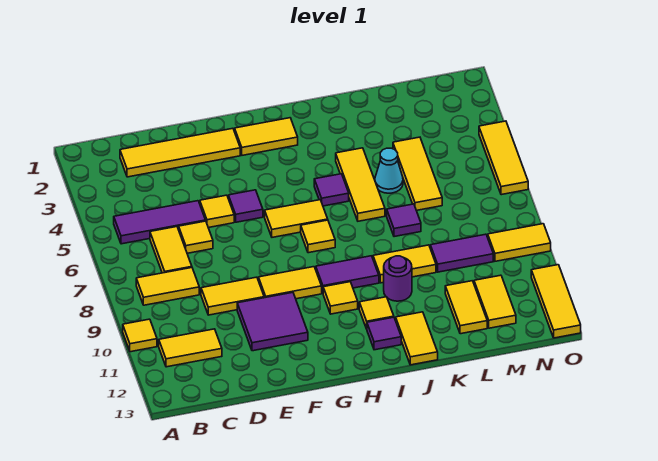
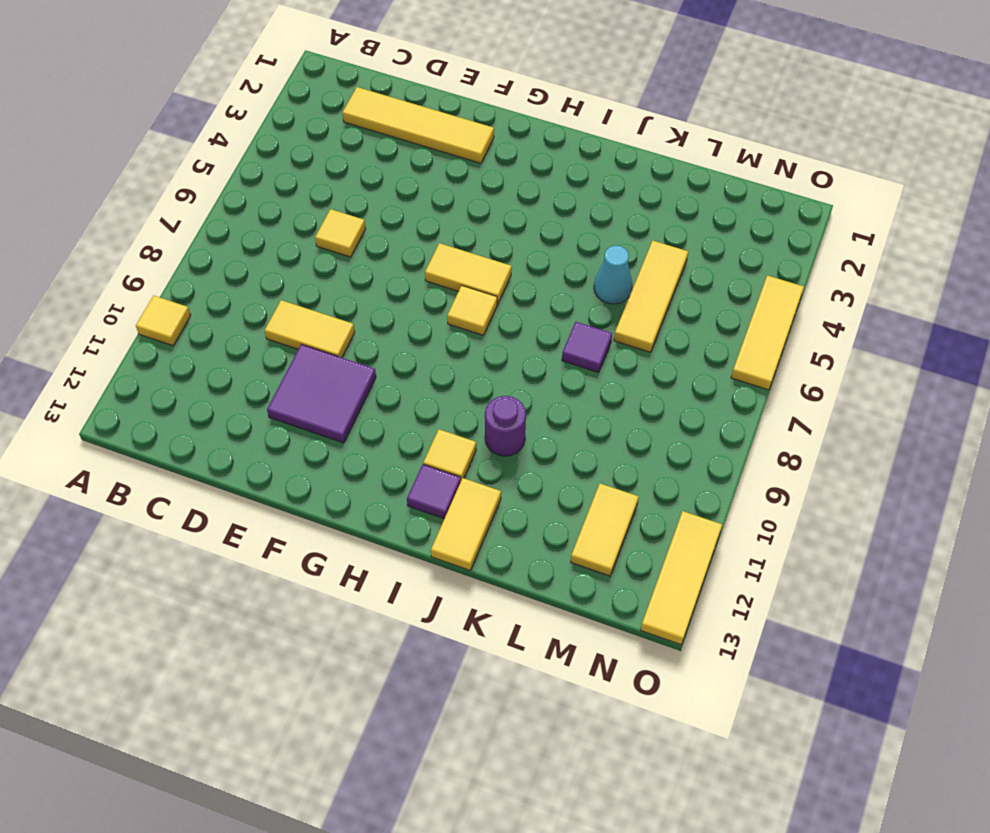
none -> purple 1x3 tile [114,201,206,244]
none -> yellow 1x2 tile [136,268,199,305]
none -> yellow 1x2 tile [159,329,222,367]
none -> yellow 1x2 tile [150,227,192,273]

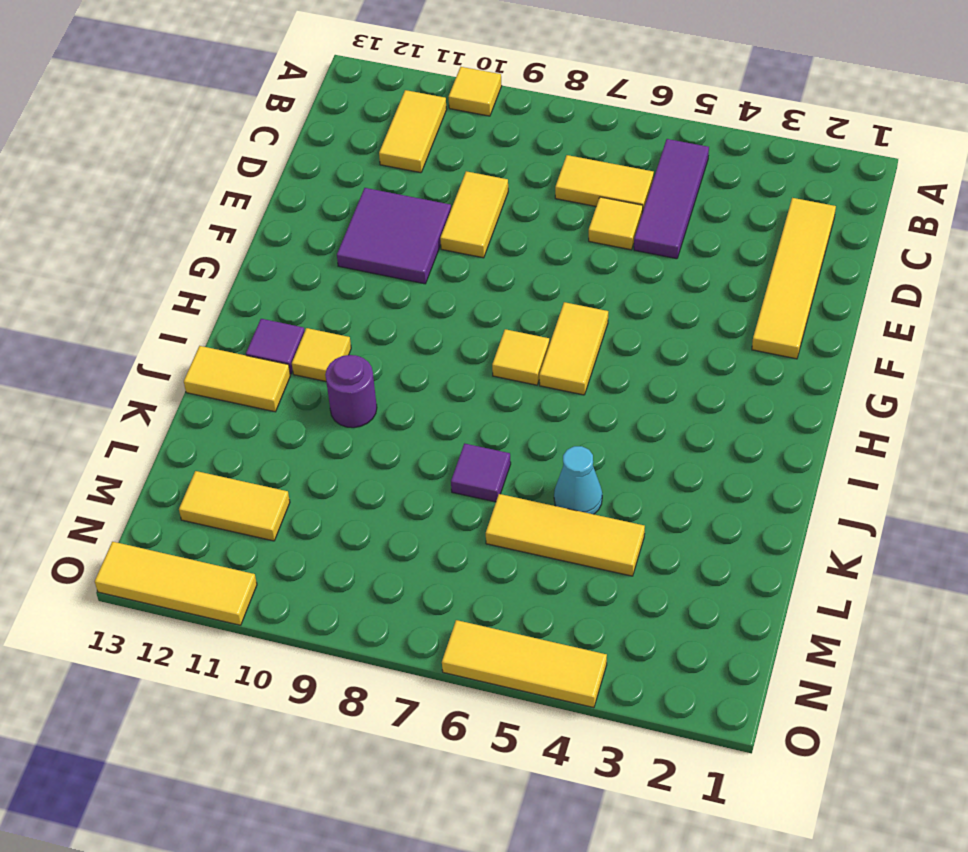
none -> yellow 1x2 tile [136,268,199,305]
none -> yellow 1x1 tile [200,195,234,228]
none -> purple 1x1 tile [228,190,263,222]
none -> yellow 1x2 tile [258,267,322,299]

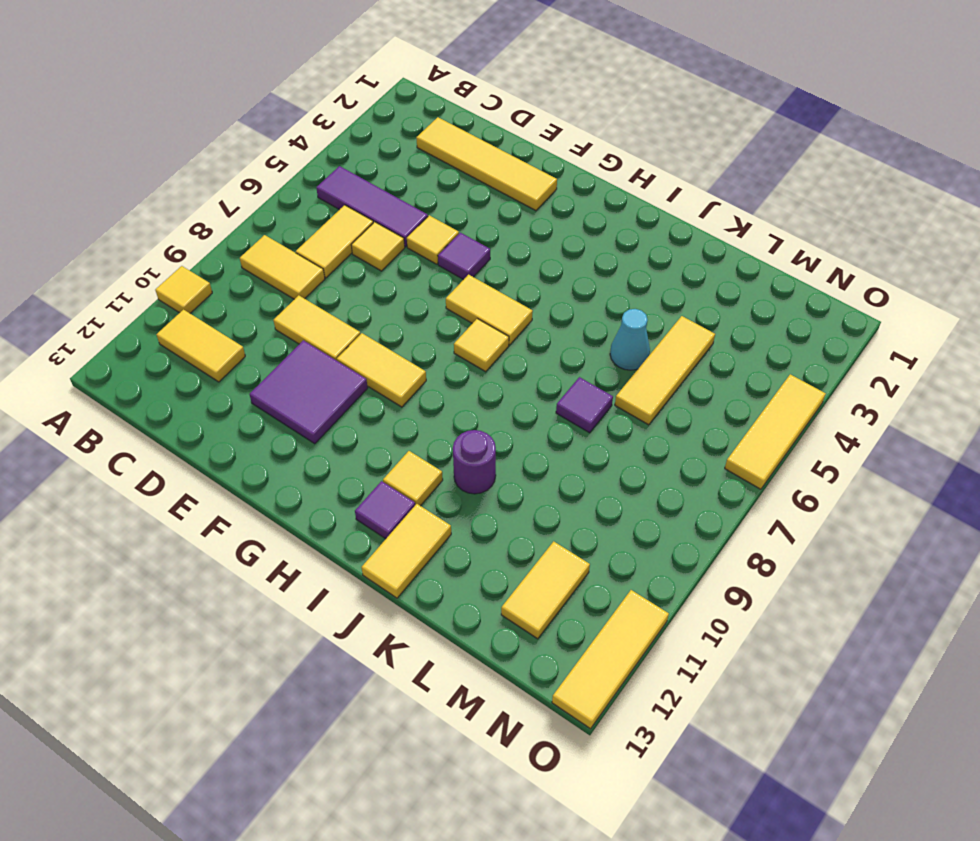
none -> yellow 1x2 tile [235,118,298,155]
none -> purple 1x2 tile [316,256,379,293]
none -> yellow 1x1 tile [323,282,358,314]
none -> purple 1x1 tile [314,174,349,206]

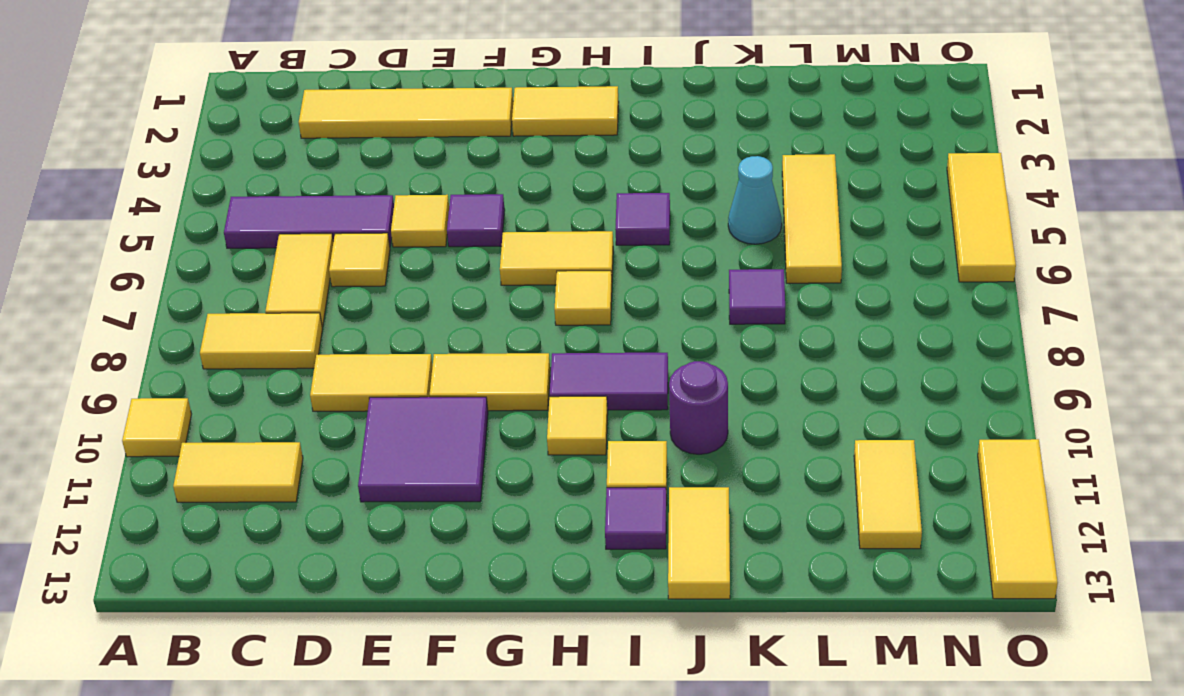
none -> yellow 1x3 tile [336,148,385,221]
none -> yellow 1x2 tile [373,245,436,283]
none -> purple 1x2 tile [430,234,493,272]
none -> yellow 1x2 tile [445,281,487,334]

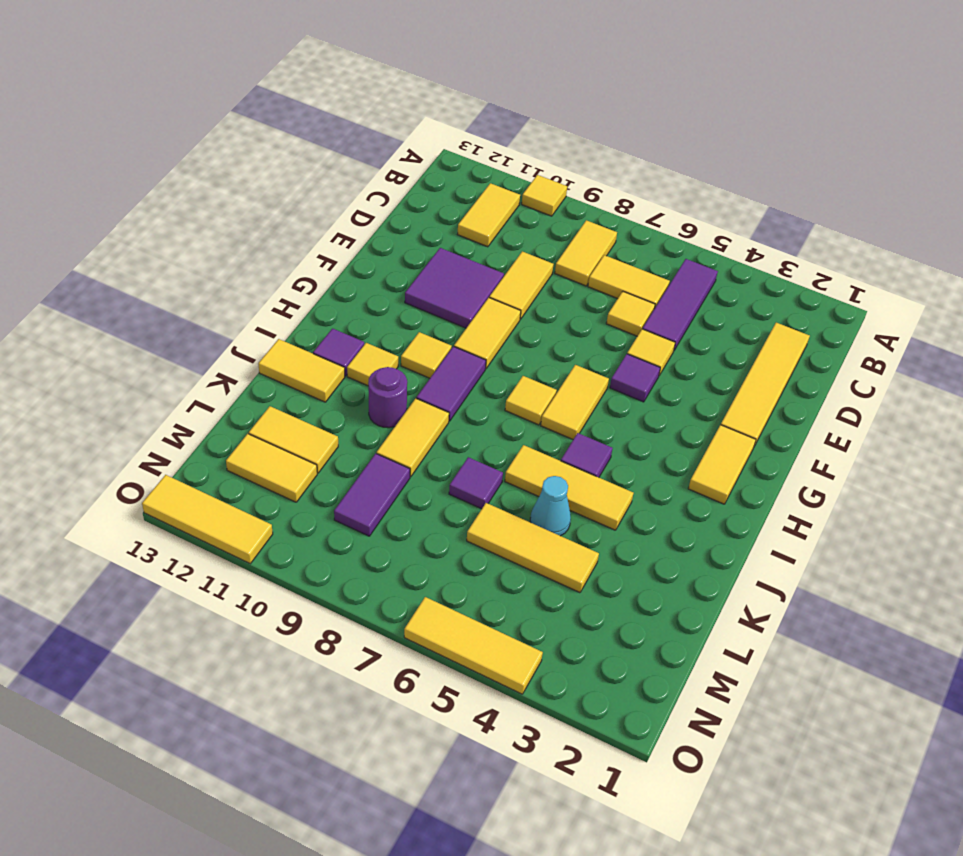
none -> yellow 1x2 tile [488,224,551,261]

